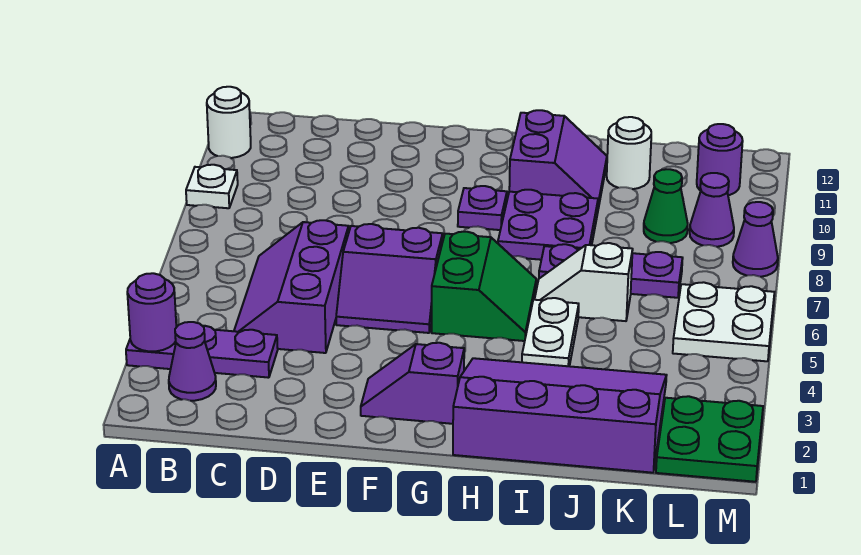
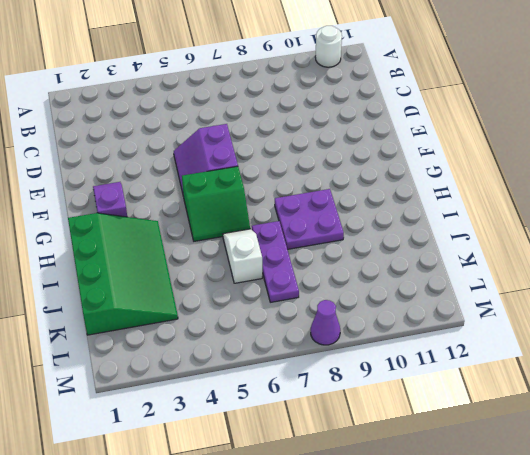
green 3x4 slope [68,213,178,335] -> purple 3x4 slope [453,358,667,473]
none -> purple 1x3 plate [126,326,278,378]
none -> white 1x1 plate [186,165,238,208]
none -> purple 1x1 cone [169,322,216,401]

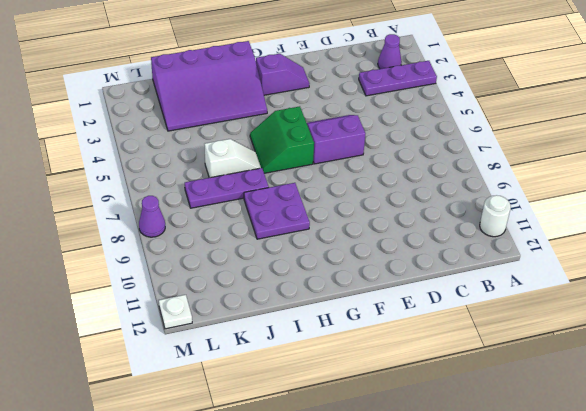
white 1x1 plate [159,295,192,329] -> white 1x1 plate moved to [186,165,238,208]
none -> purple 2x3 slope [234,220,349,353]
none -> purple 1x1 plate [458,186,507,230]
none -> purple 2x2 slope [509,110,607,209]

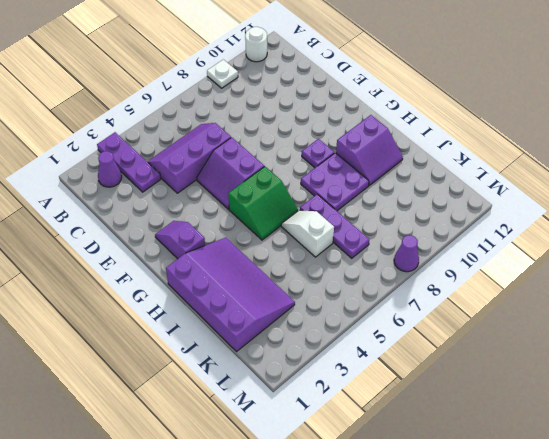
none -> white 1x2 plate [522,298,579,366]
none -> white 1x1 round brick [607,117,651,189]
none -> green 1x1 cone [644,169,688,243]

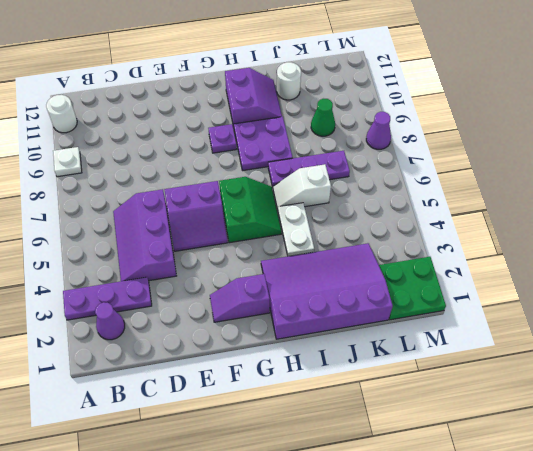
none -> white 2x2 plate [673,282,774,361]
none -> purple 1x1 cone [690,173,734,247]
none -> purple 1x1 round brick [697,124,743,195]

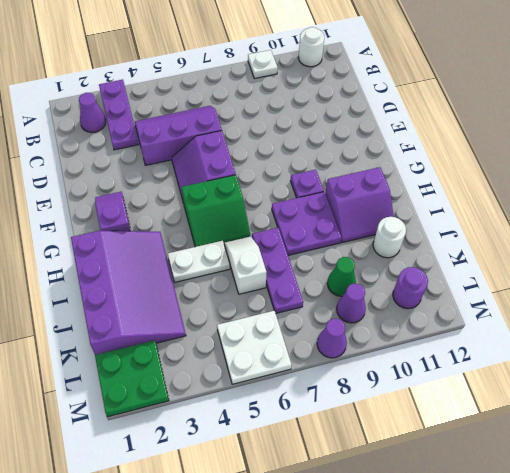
none -> purple 1x1 round brick [127,273,176,351]

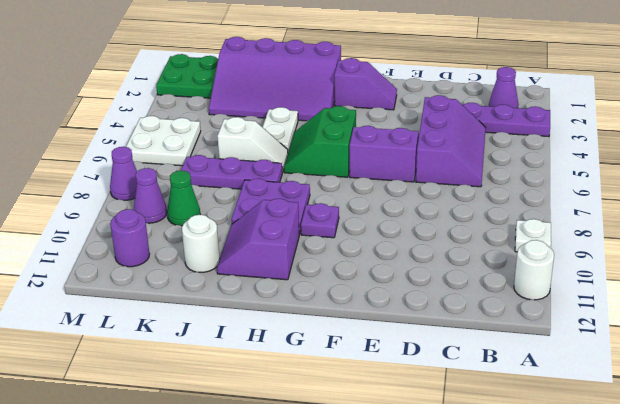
none -> purple 1x1 round brick [127,273,176,351]

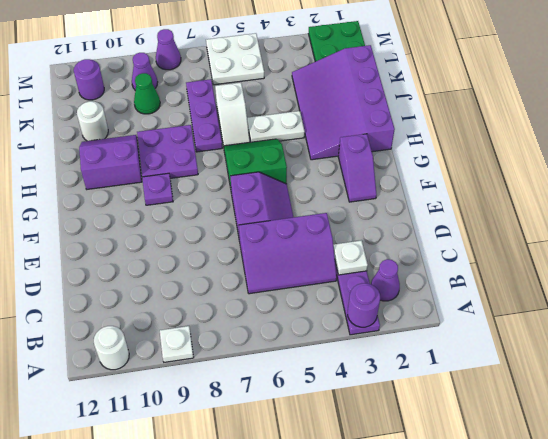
white 1x1 plate [333,240,368,275] -> none

